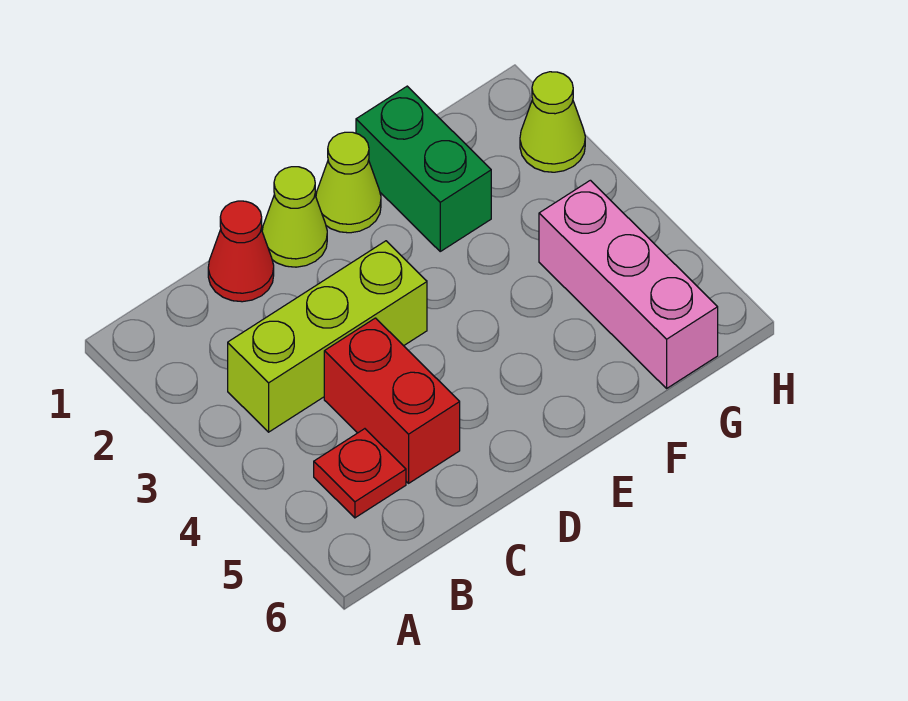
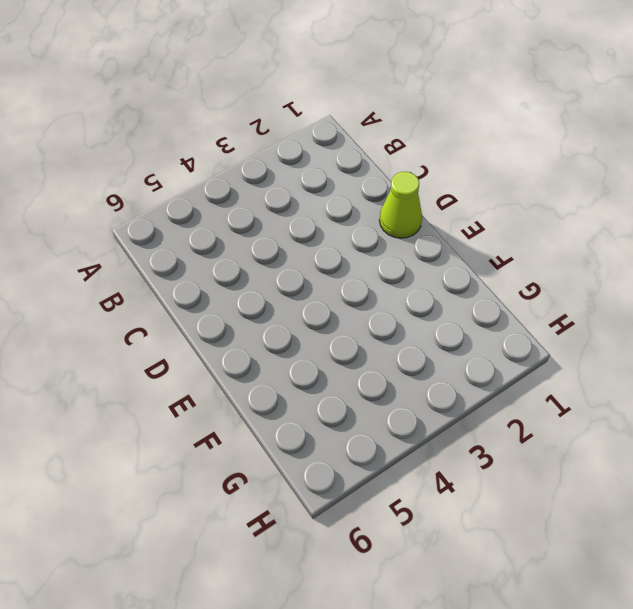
none -> lime 1x3 brick [228,241,427,432]
none -> red 1x1 plate [314,429,406,518]

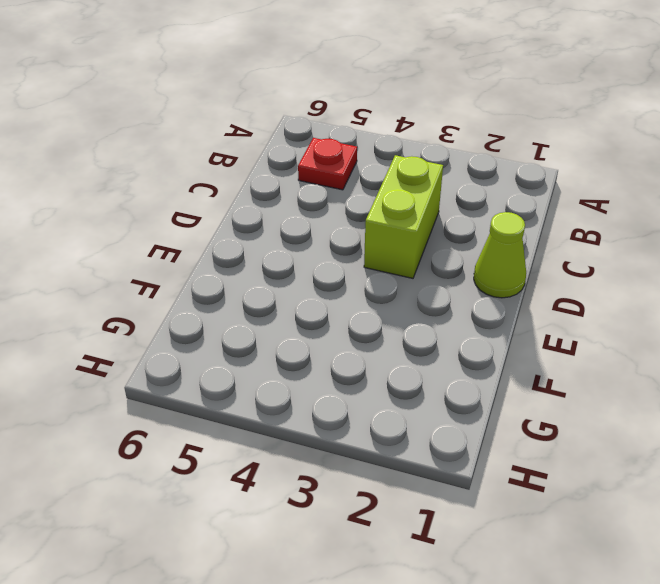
lime 1x2 brick [364,155,443,278] -> lime 1x3 brick [228,241,427,432]
none -> red 1x1 cone [208,201,274,302]
none -> red 1x2 brick [324,318,460,483]

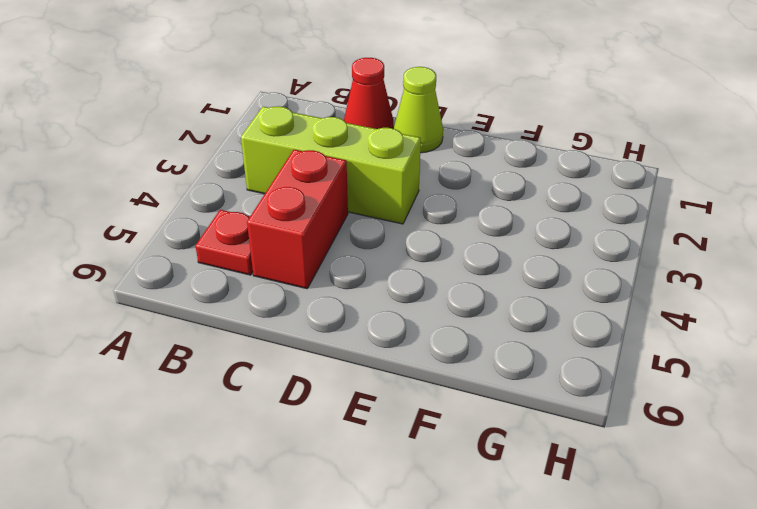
none -> lime 1x1 cone [316,132,381,233]
none -> green 1x2 brick [356,86,491,251]

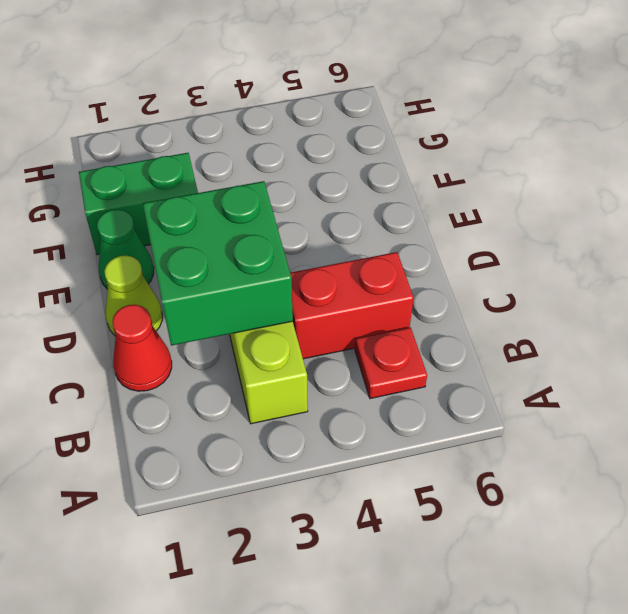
green 2x2 brick [143,181,293,346] -> none
green 1x1 cone [97,209,154,289] -> lime 1x1 cone [316,132,381,233]
none -> pink 1x3 brick [539,180,718,388]
none -> lime 1x1 cone [520,72,585,172]

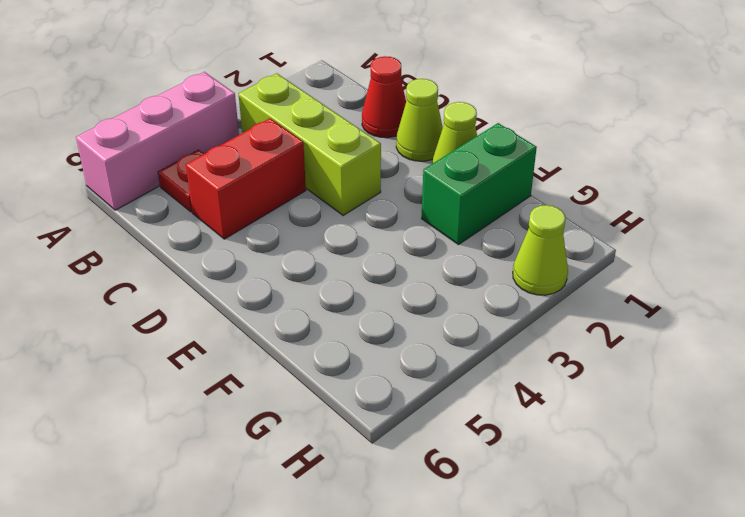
pink 1x3 brick [76,72,239,210] -> pink 1x3 brick moved to [539,180,718,388]

